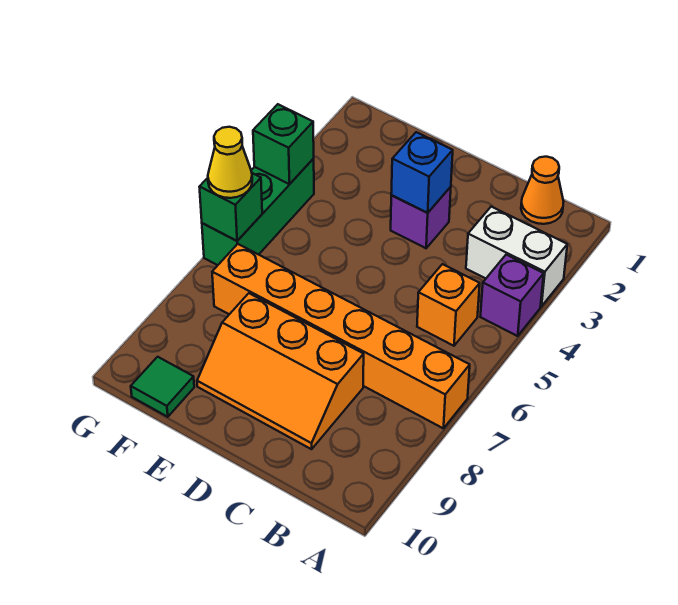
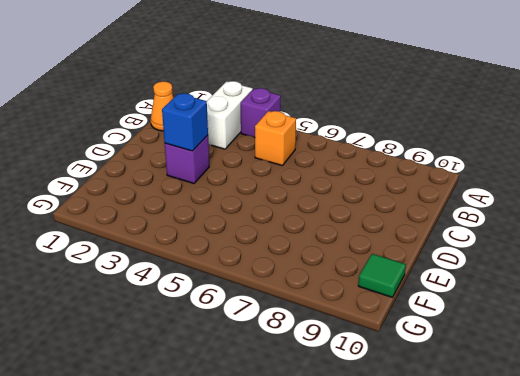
none -> orange 1x6 brick [212,244,470,428]
none -> orange 2x3 slope [197,293,364,449]
none -> green 1x3 brick [202,159,314,265]

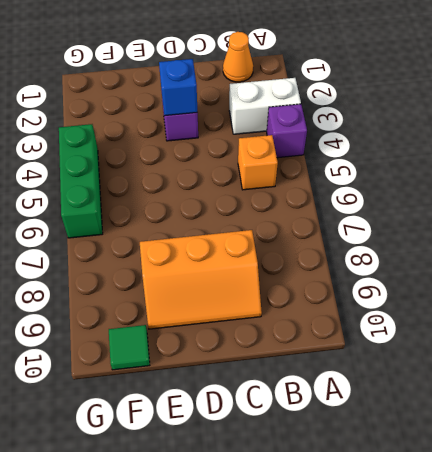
none -> orange 1x6 brick [212,244,470,428]
none -> green 1x1 brick [253,104,314,184]
none -> green 1x1 brick [200,173,262,241]

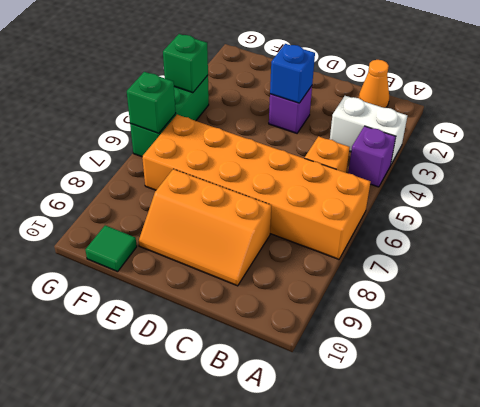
orange 2x6 brick [142,115,371,259] -> orange 1x6 brick [212,244,470,428]
none -> yellow 1x1 cone [208,127,252,198]

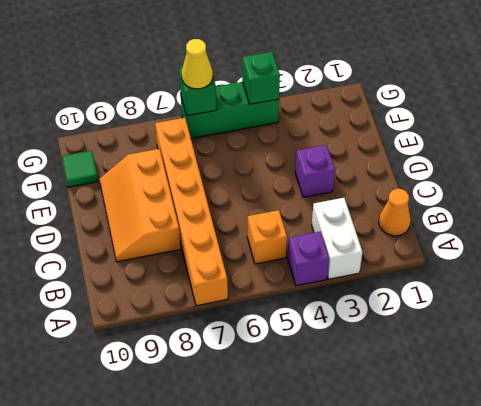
none -> blue 1x1 brick [391,132,453,213]

